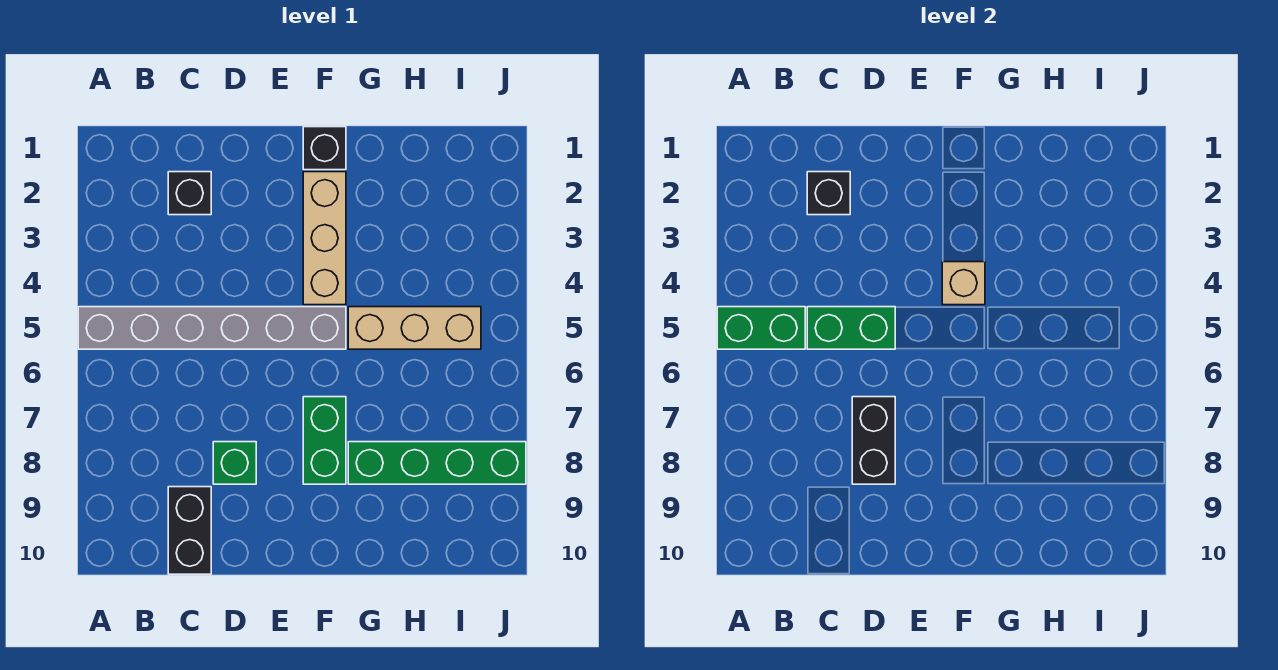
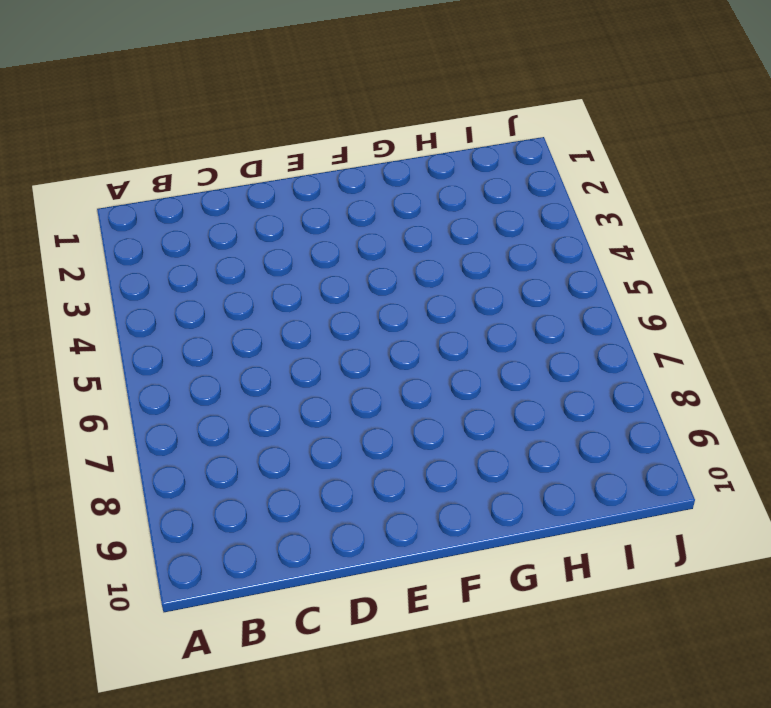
none -> grey 1x6 brick [78,307,346,349]
none -> black 1x1 brick [168,172,211,215]
none -> black 1x2 brick [168,487,211,574]

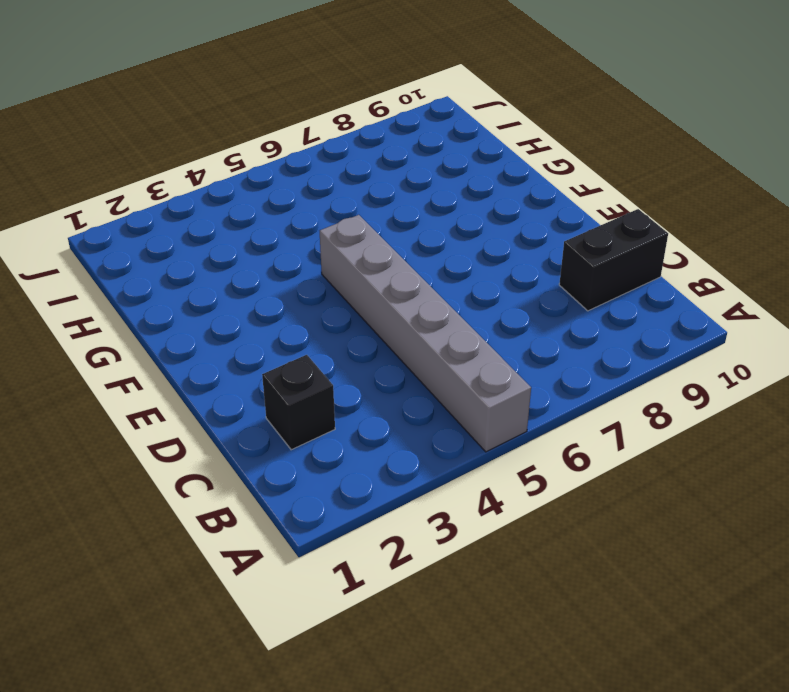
none -> green 1x1 brick [213,442,256,484]
none -> black 1x1 brick [303,127,346,170]
none -> tan 1x3 brick [303,172,346,305]

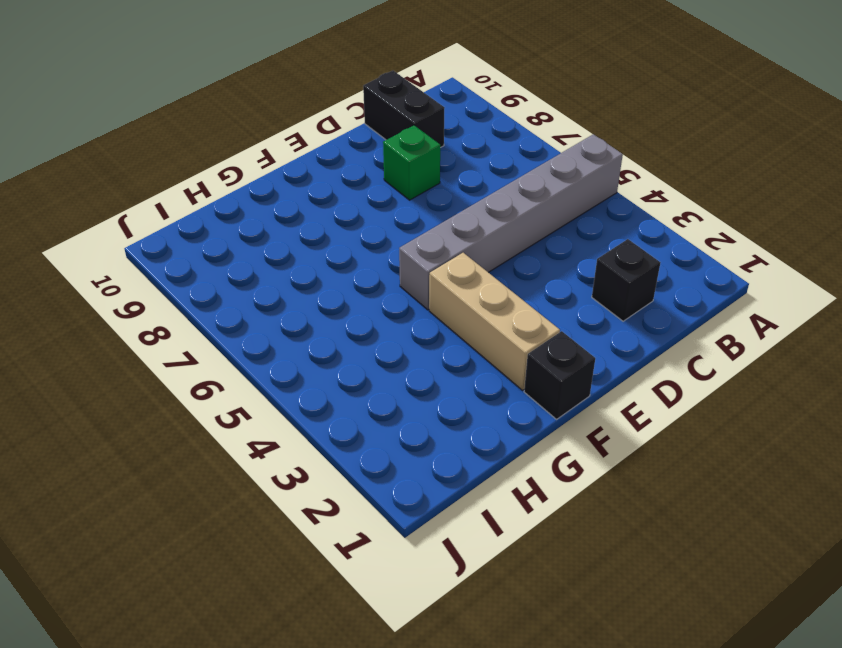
none -> green 1x2 brick [303,397,346,484]
none -> tan 1x3 brick [348,307,481,349]
none -> green 1x4 brick [348,442,526,484]

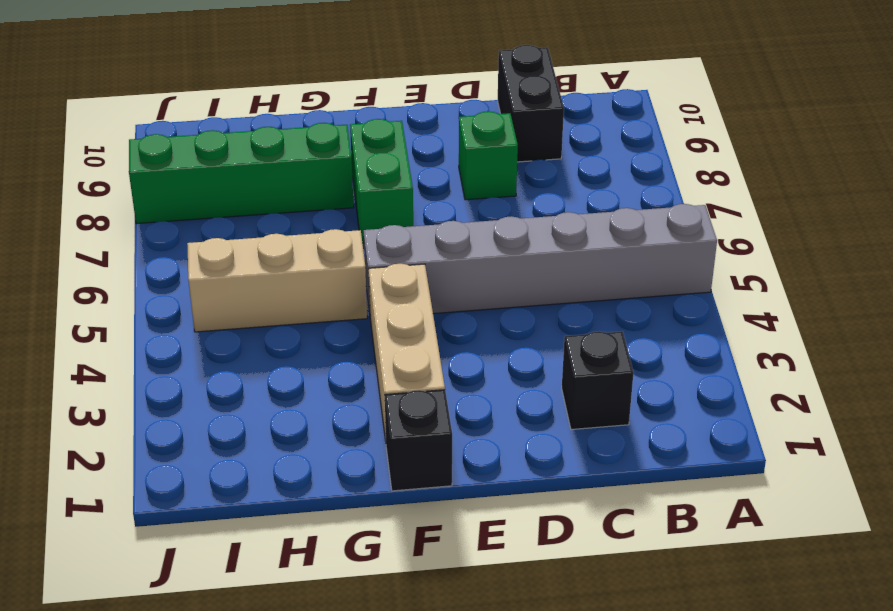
none -> green 1x2 brick [717,307,805,349]
none -> black 1x1 brick [807,172,850,215]
none -> green 1x2 brick [807,307,895,349]

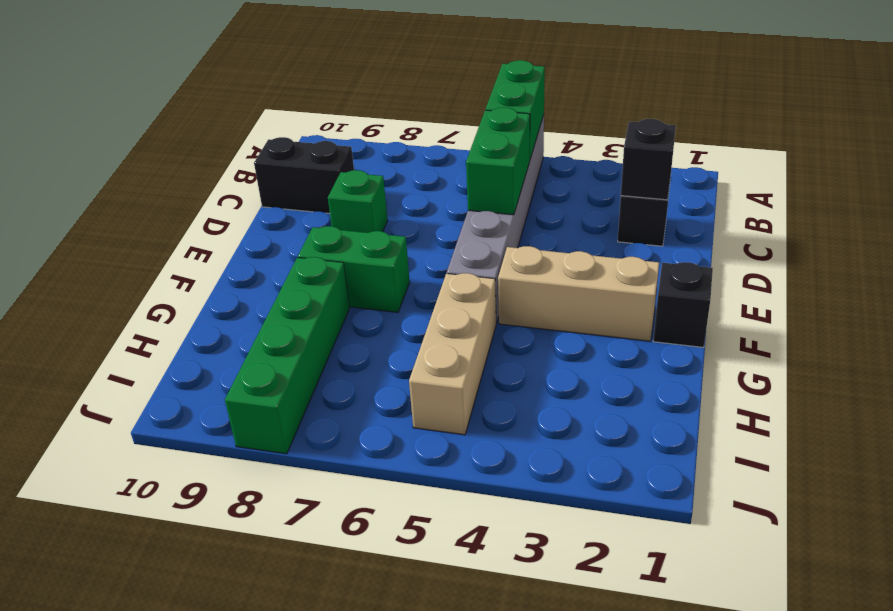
none -> black 1x2 brick [852,397,895,484]
none -> tan 1x1 brick [942,262,985,305]

